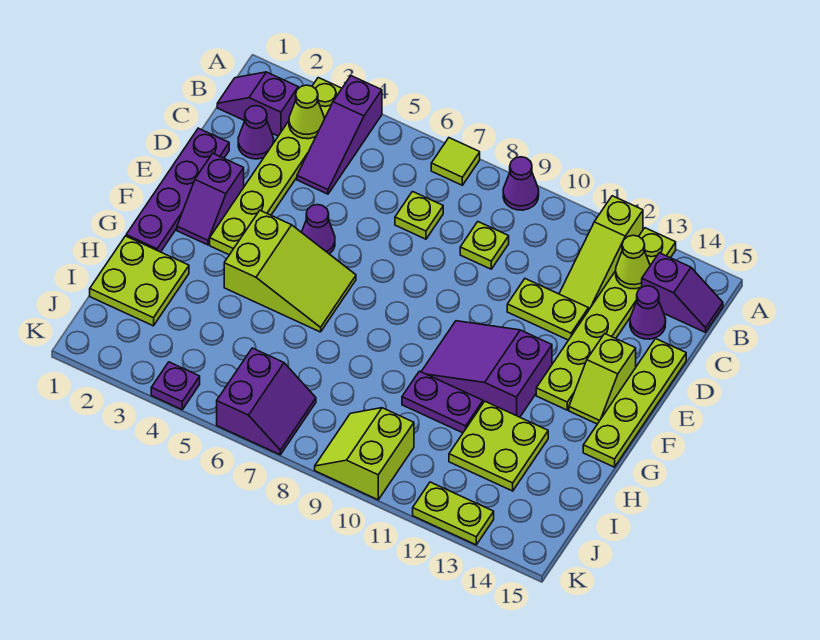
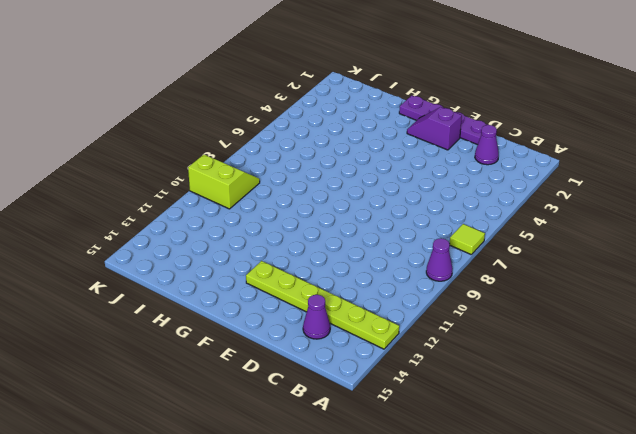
none -> lime 1x6 plate [210,78,342,255]
none -> purple 1x3 slope [297,76,382,194]
none -> lime 1x3 slope [559,196,643,309]

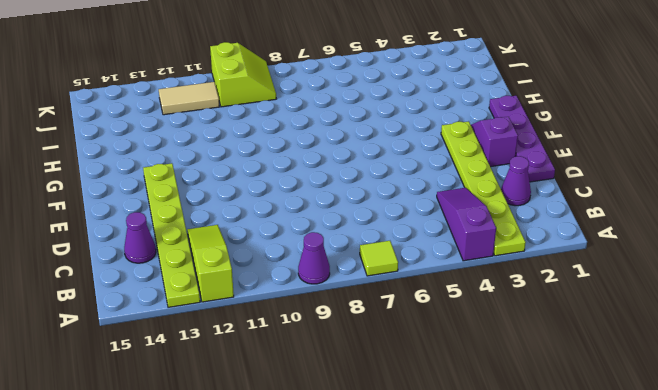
tan 1x2 tile [159,82,219,115] -> none
none -> purple 1x2 slope [217,72,298,136]
none -> purple 1x2 slope [642,253,723,332]
none -> lime 1x1 plate [395,192,443,239]

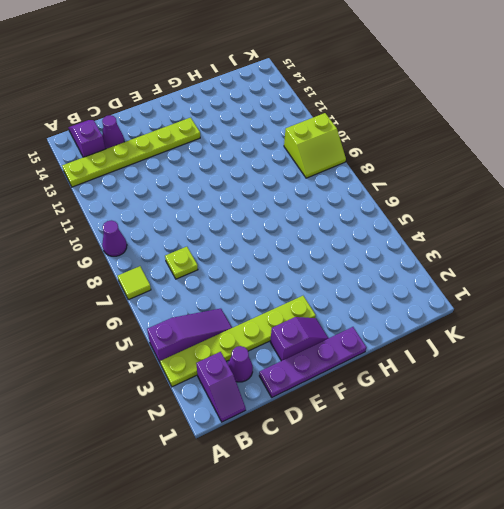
none -> lime 1x3 slope [559,196,643,309]
none -> lime 1x1 plate [460,222,509,269]
none -> lime 1x2 plate [507,279,589,340]

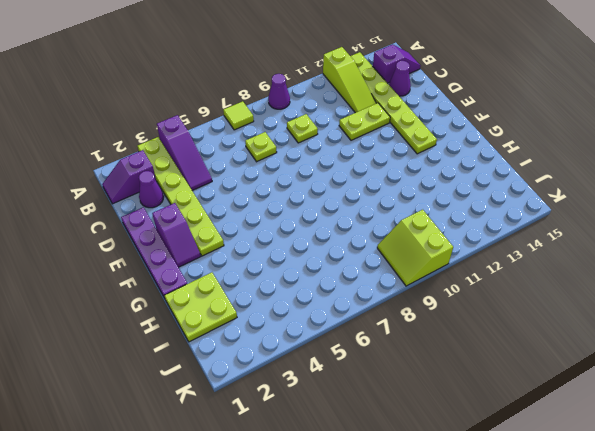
none -> lime 1x4 plate [583,339,686,467]
none -> purple 1x1 cone [302,205,335,254]
none -> lime 1x2 slope [569,334,636,424]

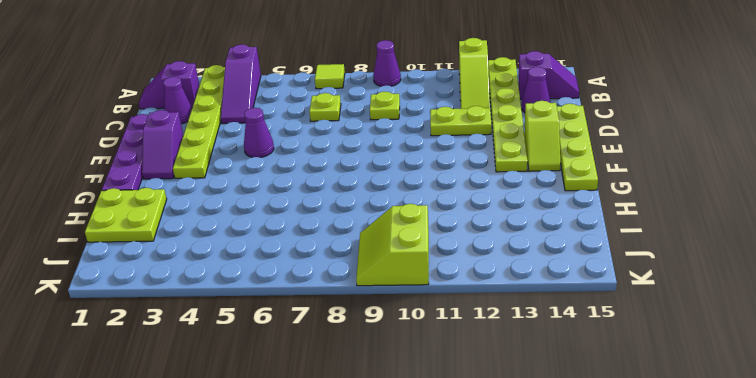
none -> lime 2x3 slope [224,211,356,332]
none -> purple 2x3 slope [421,321,552,417]
none -> purple 1x2 plate [402,371,483,433]

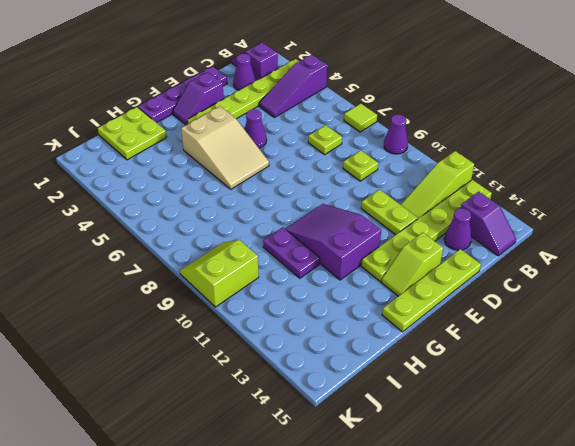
tan 2x3 slope [181,106,269,189] -> lime 2x3 slope [224,211,356,332]
none -> lime 2x2 plate [449,401,548,491]
none -> purple 2x2 slope [217,348,316,455]
none -> purple 1x1 plate [151,362,200,409]

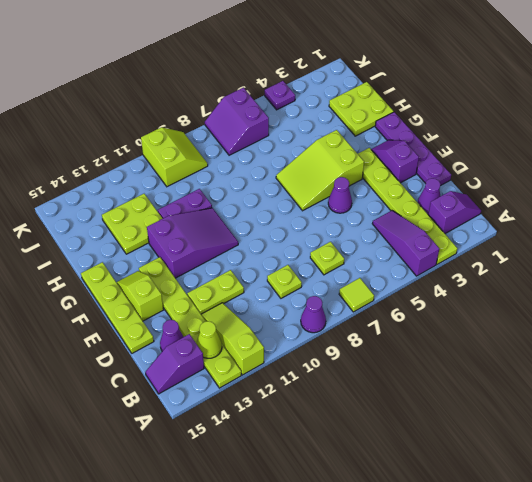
none -> lime 1x2 plate [413,482,494,545]
none -> lime 1x1 cone [289,85,324,139]

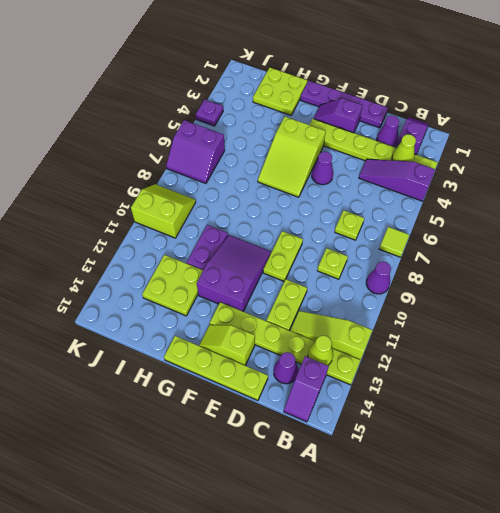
lime 1x2 plate [263,231,303,281] -> lime 1x2 plate moved to [413,482,494,545]

